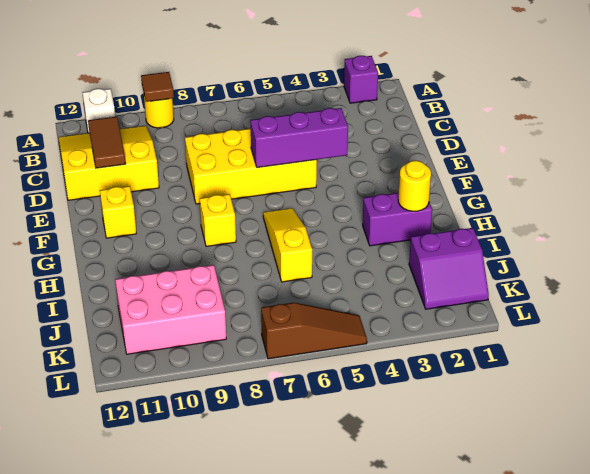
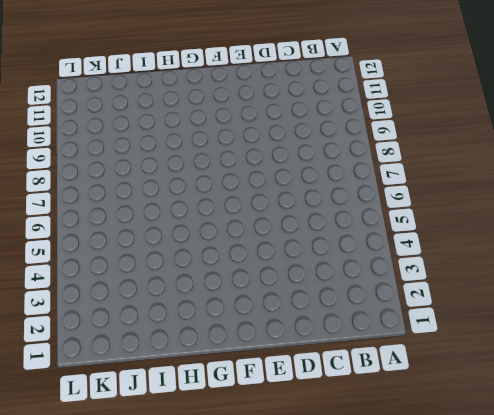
none -> purple 1x1 brick [344,56,378,103]
none -> yellow 1x1 round brick [144,97,174,128]
none -> white 1x1 brick [83,89,115,133]

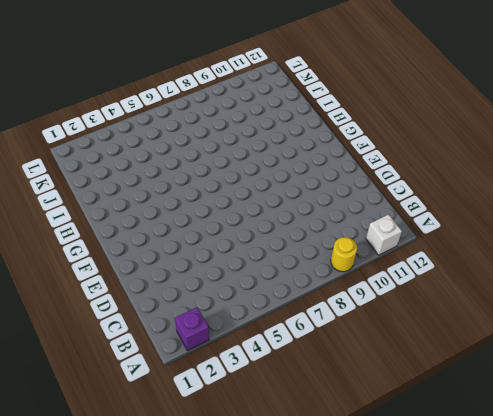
none -> yellow 3x3 slope [58,126,159,200]
none -> yellow 2x4 brick [185,129,317,204]
none -> yellow 1x1 brick [100,186,136,238]

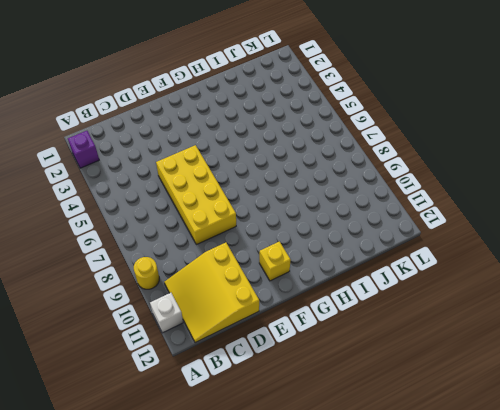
none -> yellow 1x3 slope [263,208,312,282]
none -> yellow 1x1 brick [200,194,236,246]
none -> purple 1x2 brick [363,193,432,246]

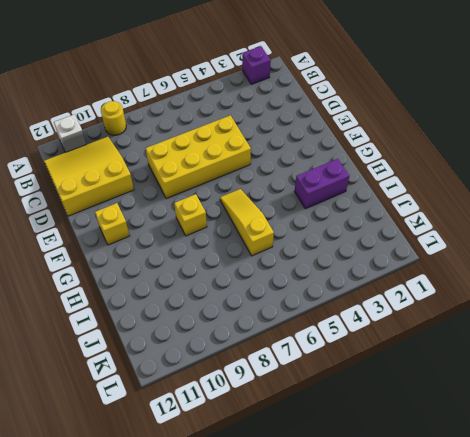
none -> purple 2x2 slope [409,228,489,309]
none -> pink 2x3 brick [115,265,226,354]
none -> brown 1x3 slope [261,303,367,359]

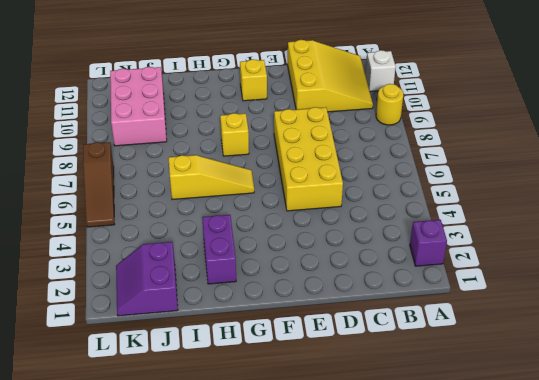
none -> brown 1x1 tile [141,72,174,102]
none -> brown 1x2 tile [88,117,126,168]
none -> purple 1x3 brick [250,108,348,168]

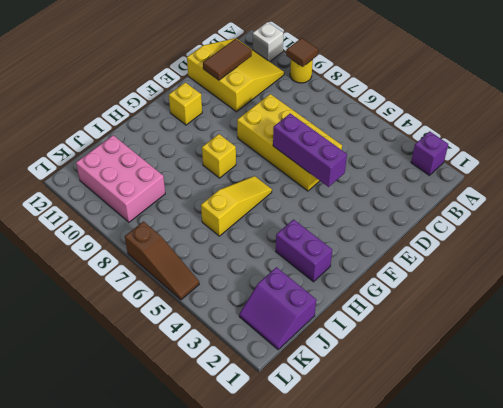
none -> yellow 1x1 round brick [398,161,431,211]

